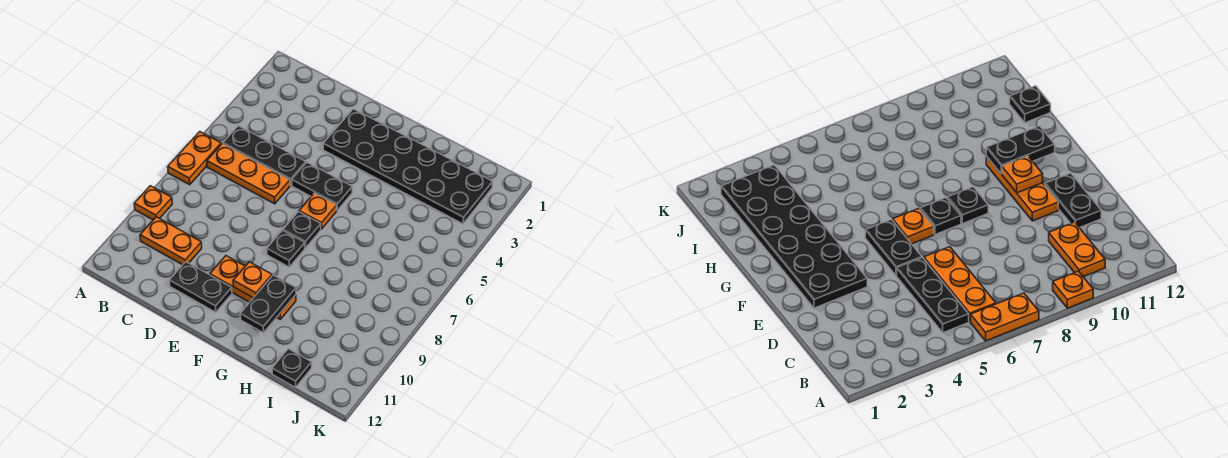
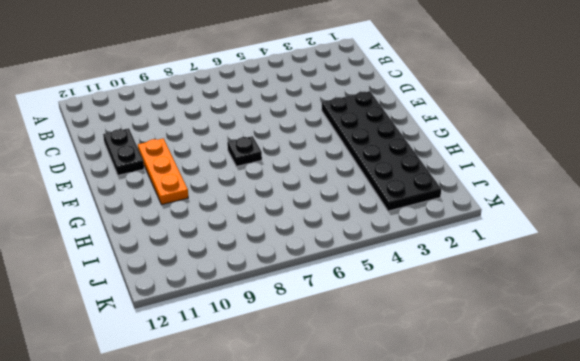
none -> orange 1x2 plate [168,132,221,185]
none -> orange 1x1 plate [134,186,172,220]
none -> black 1x3 plate [223,126,306,185]

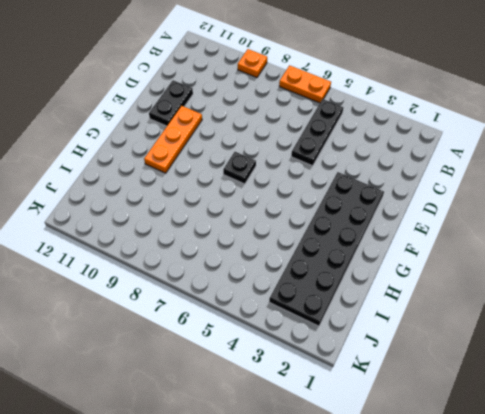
none -> orange 1x3 plate [207,144,290,204]
none -> orange 1x2 plate [140,217,202,265]
none -> black 1x2 plate [292,163,352,210]

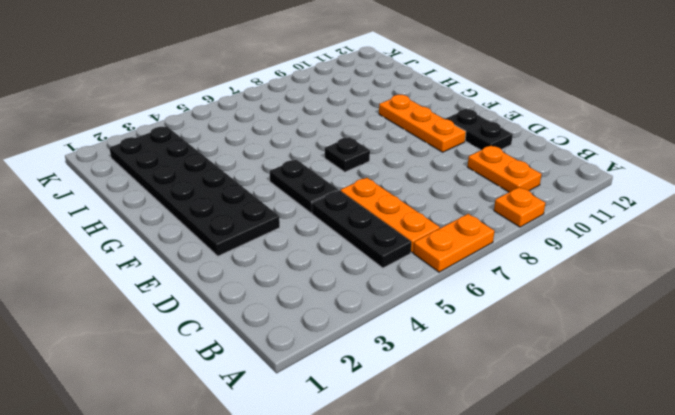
none -> orange 1x1 plate [299,193,337,229]
none -> black 1x1 plate [267,230,305,267]
none -> black 1x1 plate [272,349,312,387]

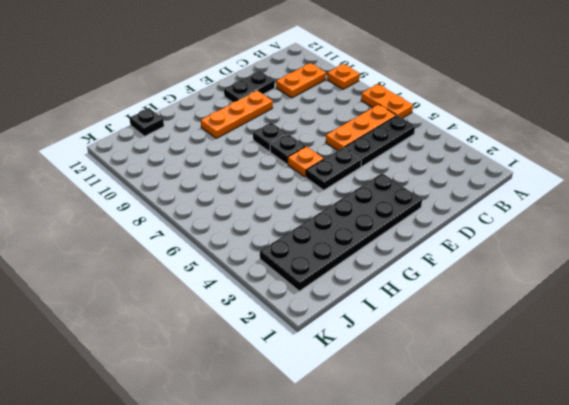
none -> orange 1x1 plate [233,262,272,298]
none -> black 1x2 plate [240,275,296,333]

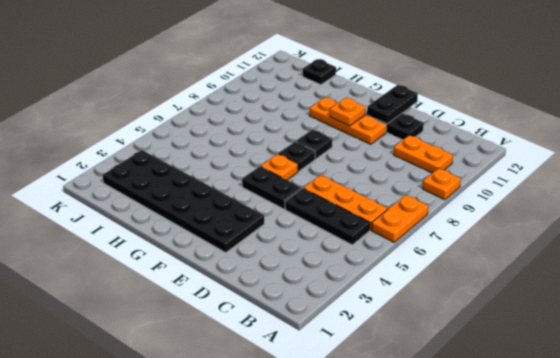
black 1x2 plate [367,85,418,124] -> black 1x2 plate moved to [240,275,296,333]

